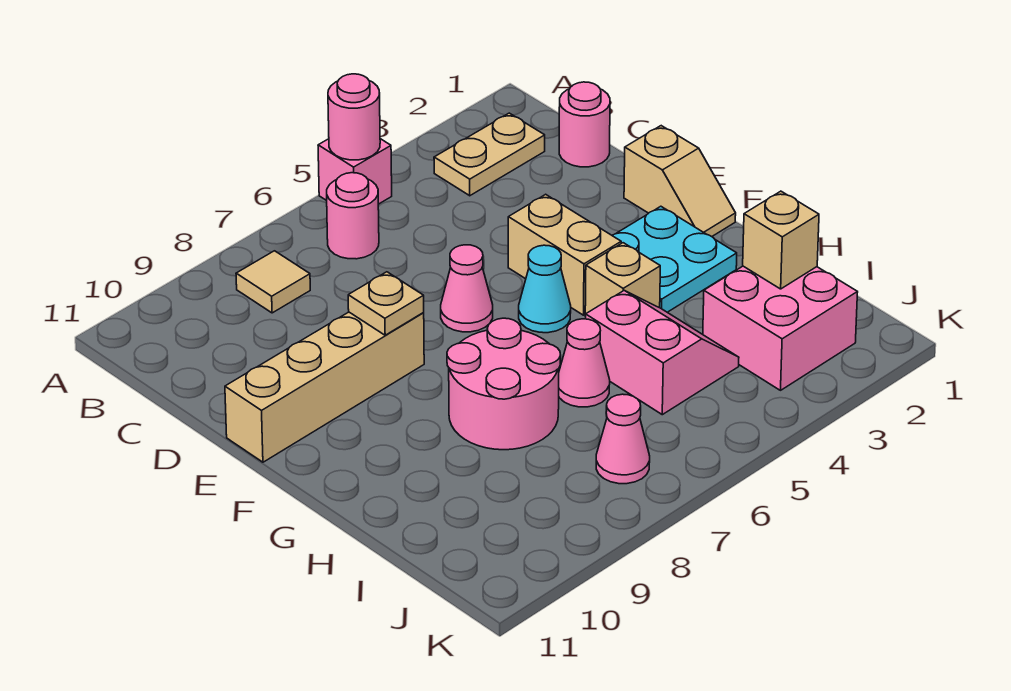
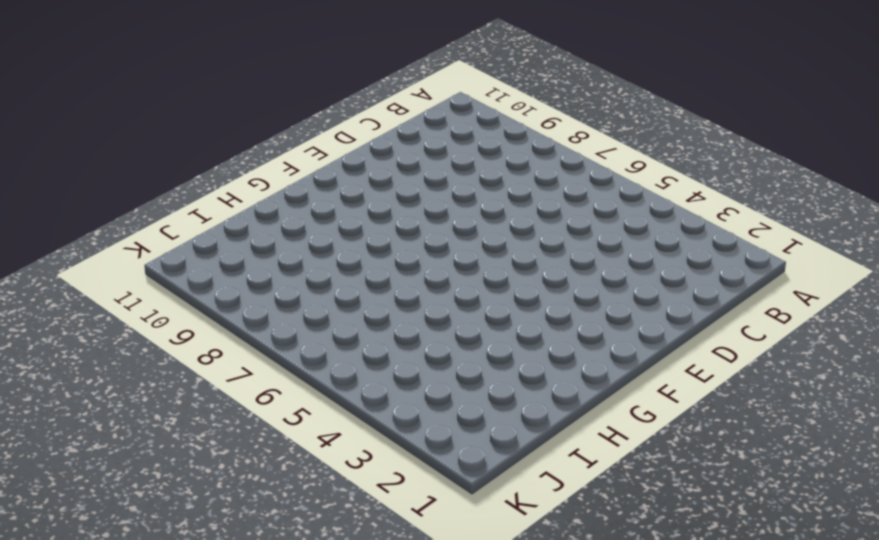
none -> pink 1x1 brick [318,139,392,204]
none -> tan 1x2 plate [434,113,545,196]
none -> pink 1x1 round brick [327,173,379,259]

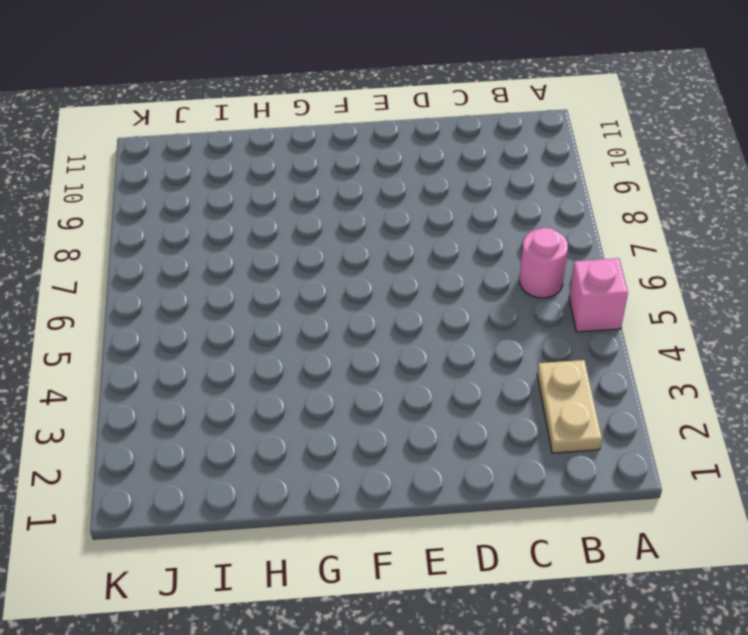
none -> tan 1x1 tile [236,251,310,313]
none -> pink 1x1 round brick [559,82,610,167]
none -> tan 1x2 slope [624,126,736,237]

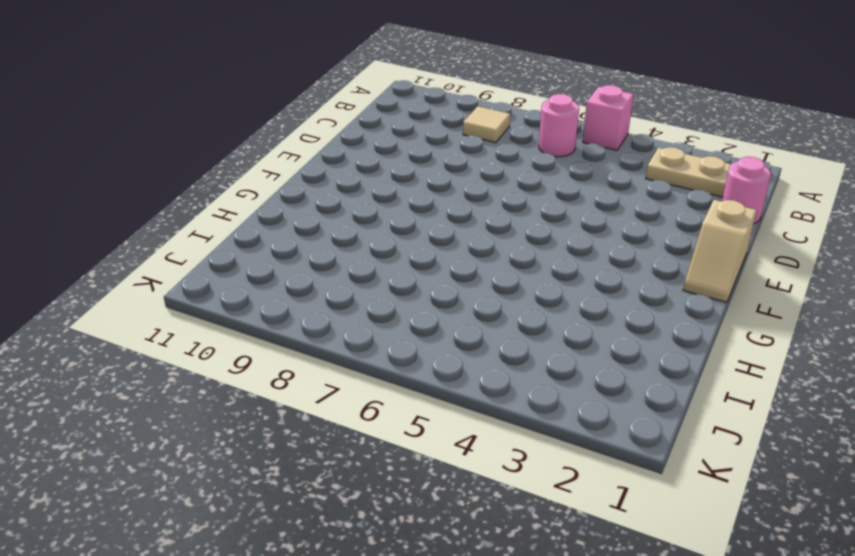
none -> tan 1x2 brick [508,194,621,315]
none -> pink 1x1 cone [441,245,493,332]
none -> tan 1x4 brick [225,312,424,462]

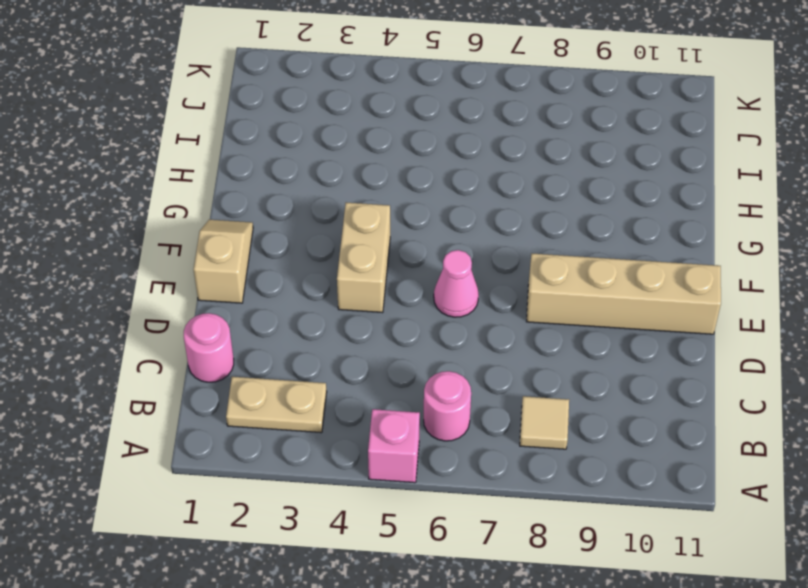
none -> cyan 2x2 plate [612,206,737,312]
none -> cyan 1x1 cone [519,245,571,333]
none -> tan 1x1 brick [585,243,660,316]

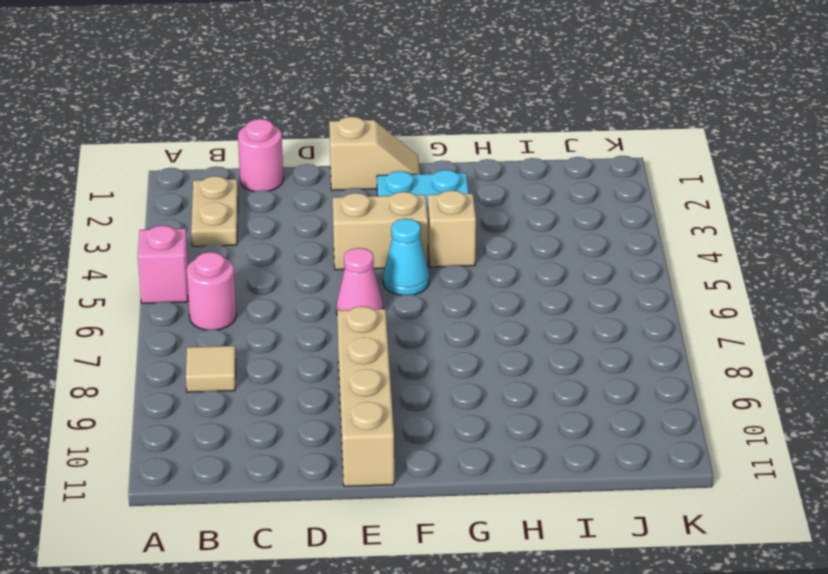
none -> pink 2x2 round brick [447,318,561,450]
none -> pink 2x2 slope [586,291,739,415]
none -> pink 1x1 cone [559,319,610,407]

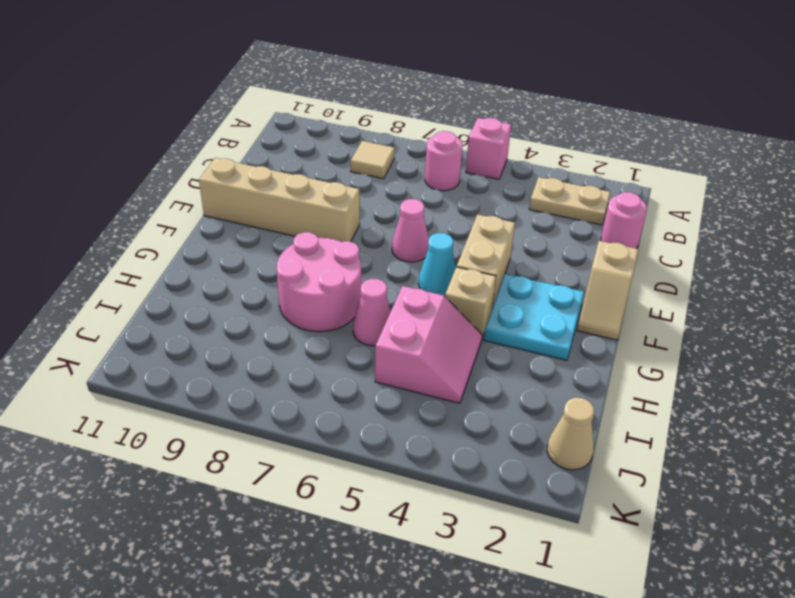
tan 1x1 cone [547,398,594,470] -> none
none -> pink 2x2 brick [703,266,858,390]
none -> pink 1x1 cone [596,394,650,484]
none -> pink 1x1 round brick [328,74,380,160]

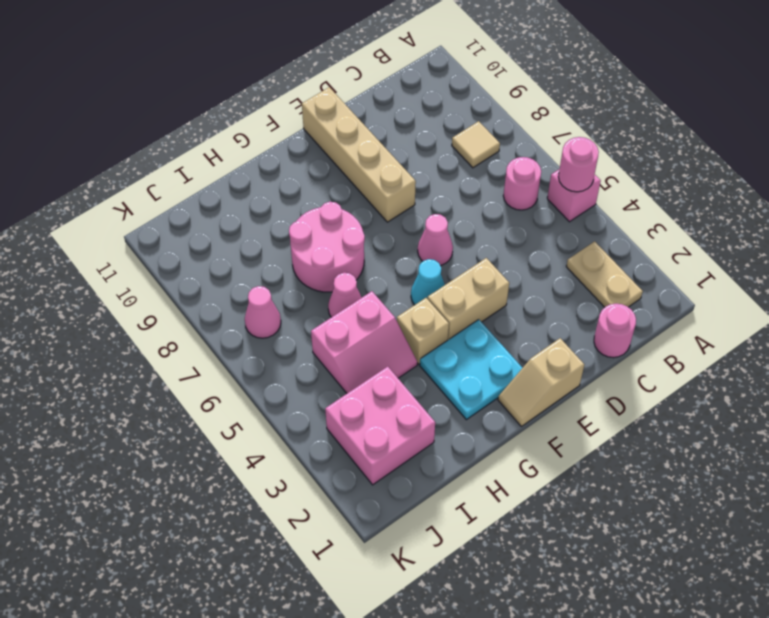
none -> tan 1x1 plate [348,272,424,335]
none -> tan 1x1 brick [743,191,819,289]

